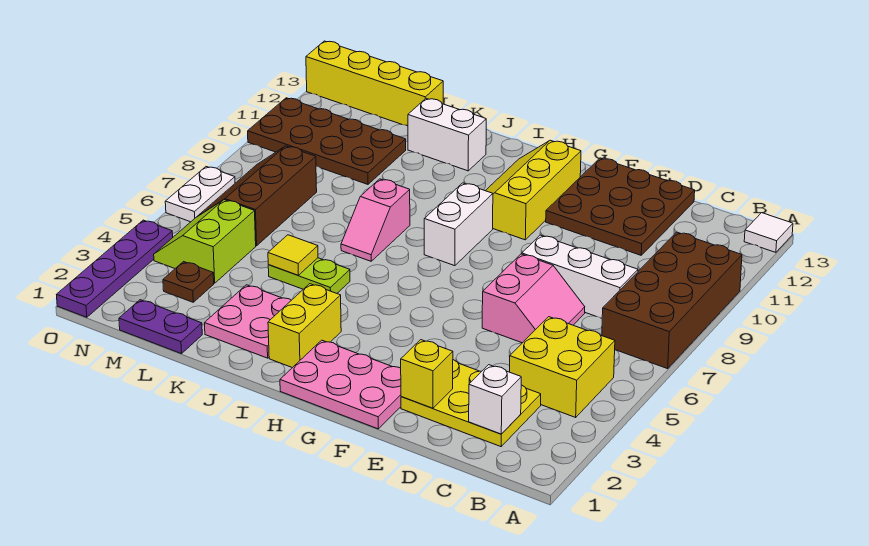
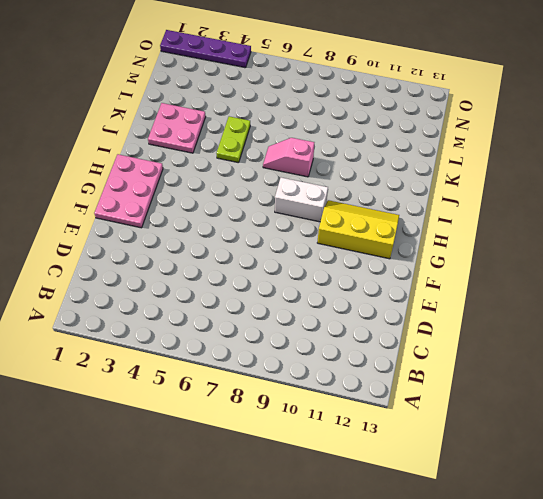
none -> brown 2x4 brick [602,232,742,369]
none -> white 1x1 tile [744,213,793,252]
none -> yellow 2x2 brick [510,317,615,417]

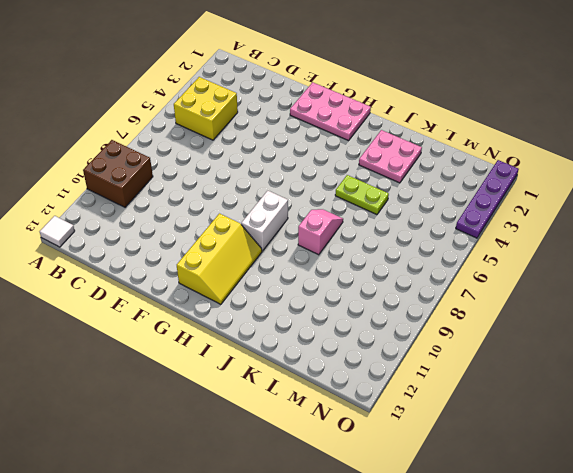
brown 2x2 brick [83,140,153,207] -> brown 2x4 brick [602,232,742,369]
none -> yellow 2x3 plate [401,360,541,447]
none -> white 1x3 brick [522,235,638,318]
none -> pink 2x2 slope [482,254,585,343]

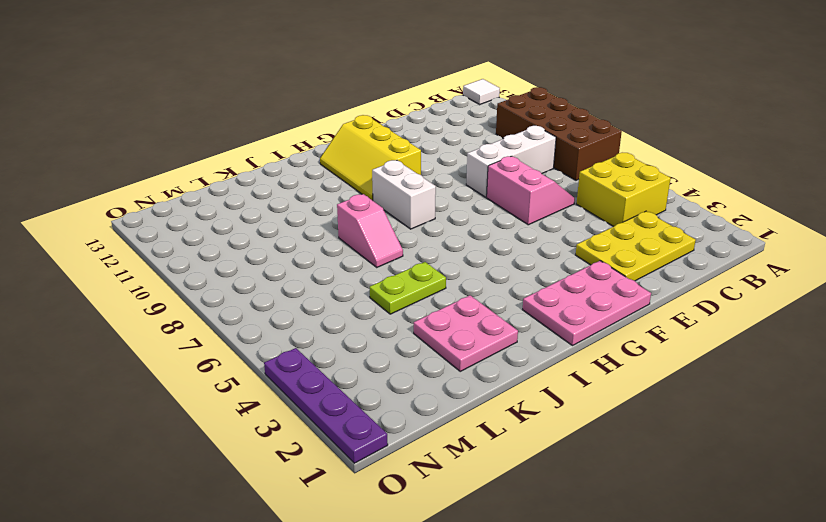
none -> brown 3x3 plate [546,158,695,255]
none -> yellow 1x2 brick [268,284,341,368]
none -> white 1x2 brick [408,98,486,171]

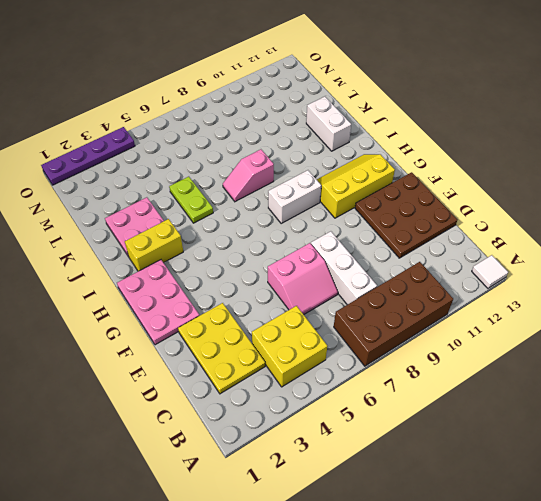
none -> purple 1x2 plate [119,300,202,354]
none -> brown 2x4 plate [248,98,406,184]
none -> yellow 1x4 brick [306,41,443,126]

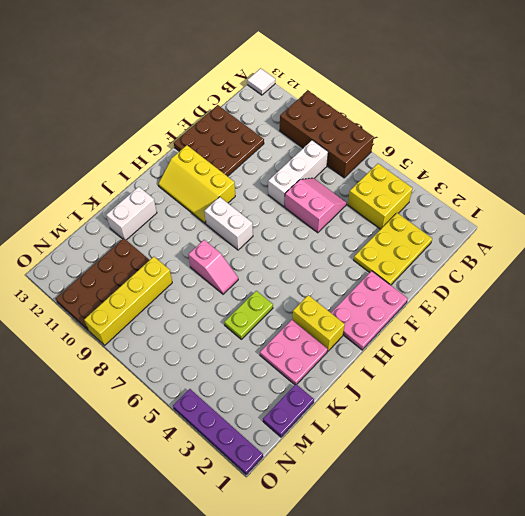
yellow 1x4 brick [84,257,172,345] -> yellow 1x4 brick moved to [306,41,443,126]
none -> brown 1x1 plate [163,262,214,302]
none -> lime 2x2 slope [154,200,256,283]
none -> brown 2x3 slope [198,146,317,246]

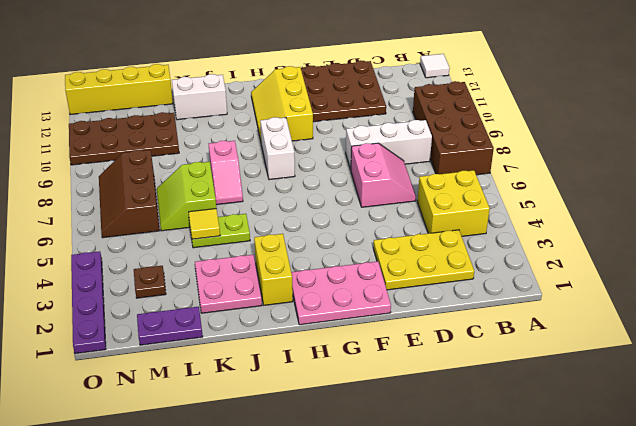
lime 2x2 slope [157,162,216,231] -> lime 2x2 slope moved to [154,200,256,283]
none -> white 1x2 plate [165,167,235,222]
none -> white 1x1 brick [469,365,521,434]
none -> yellow 1x1 brick [401,340,453,408]

